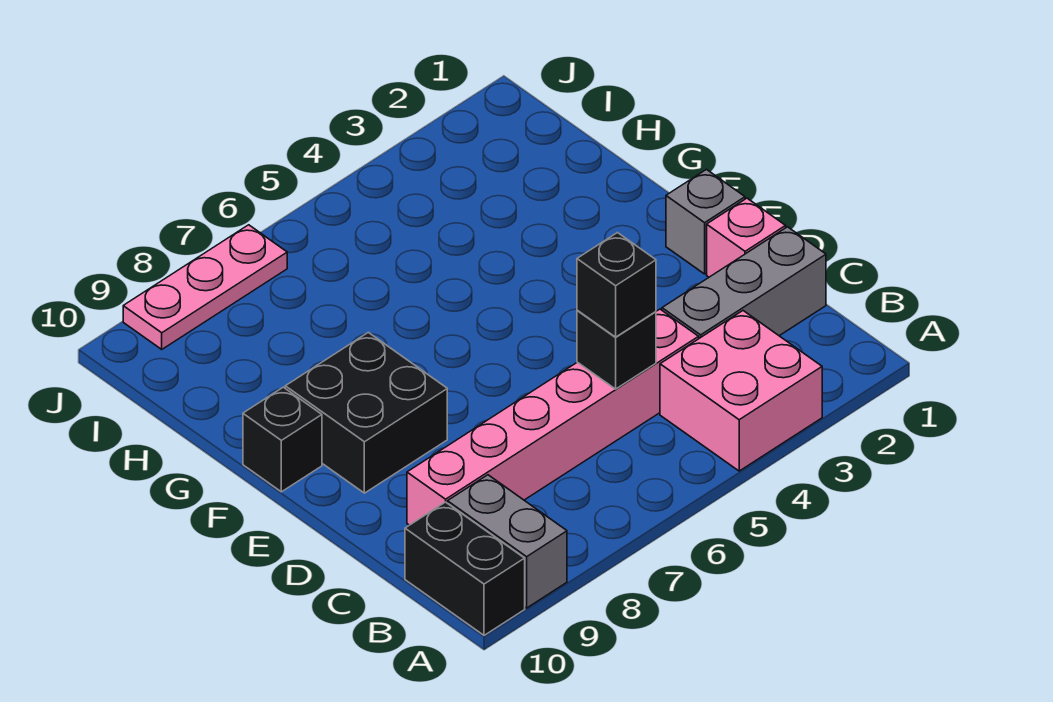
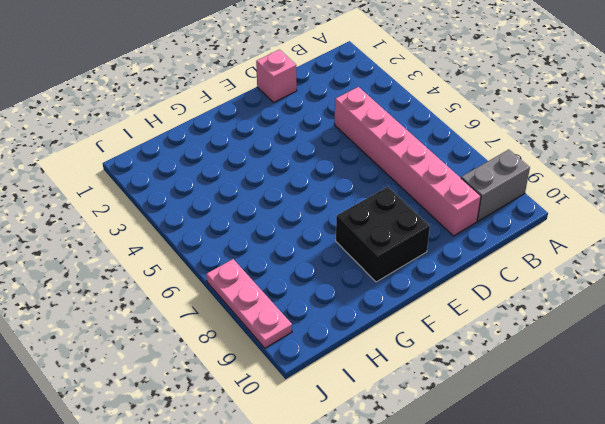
none -> pink 2x2 brick [660,311,822,471]
none -> black 1x2 brick [405,502,525,635]
none -> grey 1x3 brick [662,227,826,338]

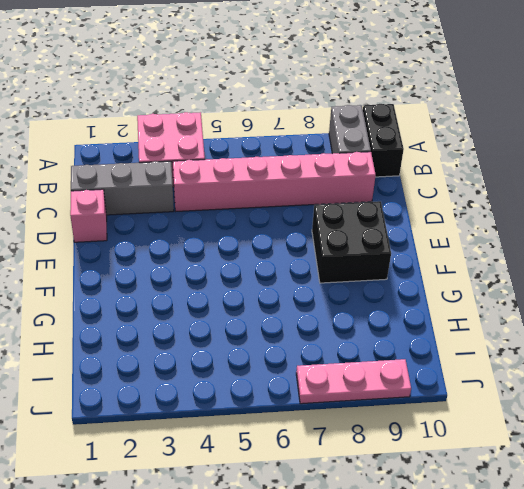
none -> grey 1x1 brick [666,170,745,274]
none -> black 1x1 brick [243,387,322,492]
none -> black 1x1 brick [577,310,656,389]

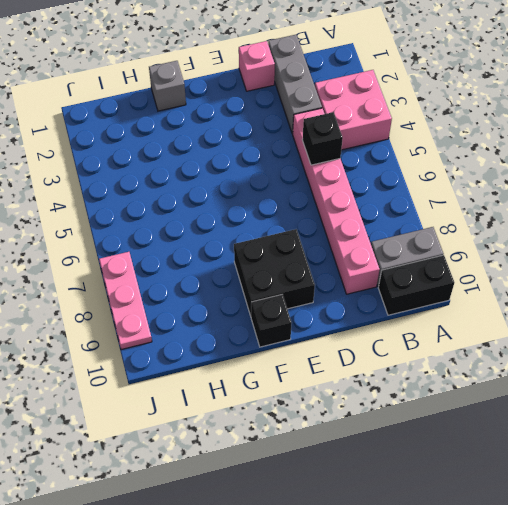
grey 1x1 brick [149,61,186,111] -> grey 1x1 brick moved to [666,170,745,274]
none -> black 1x1 brick [577,233,656,337]

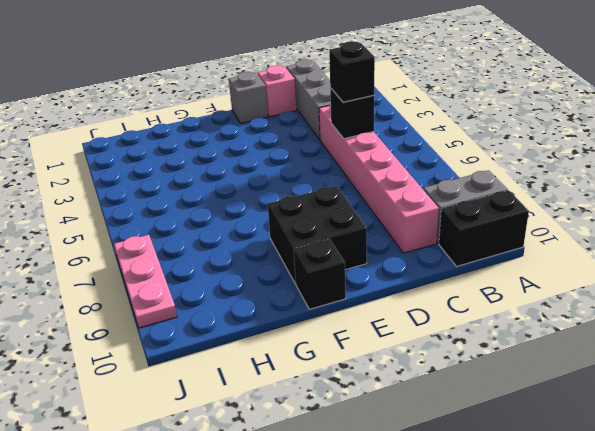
none -> pink 2x2 brick [660,311,822,471]

